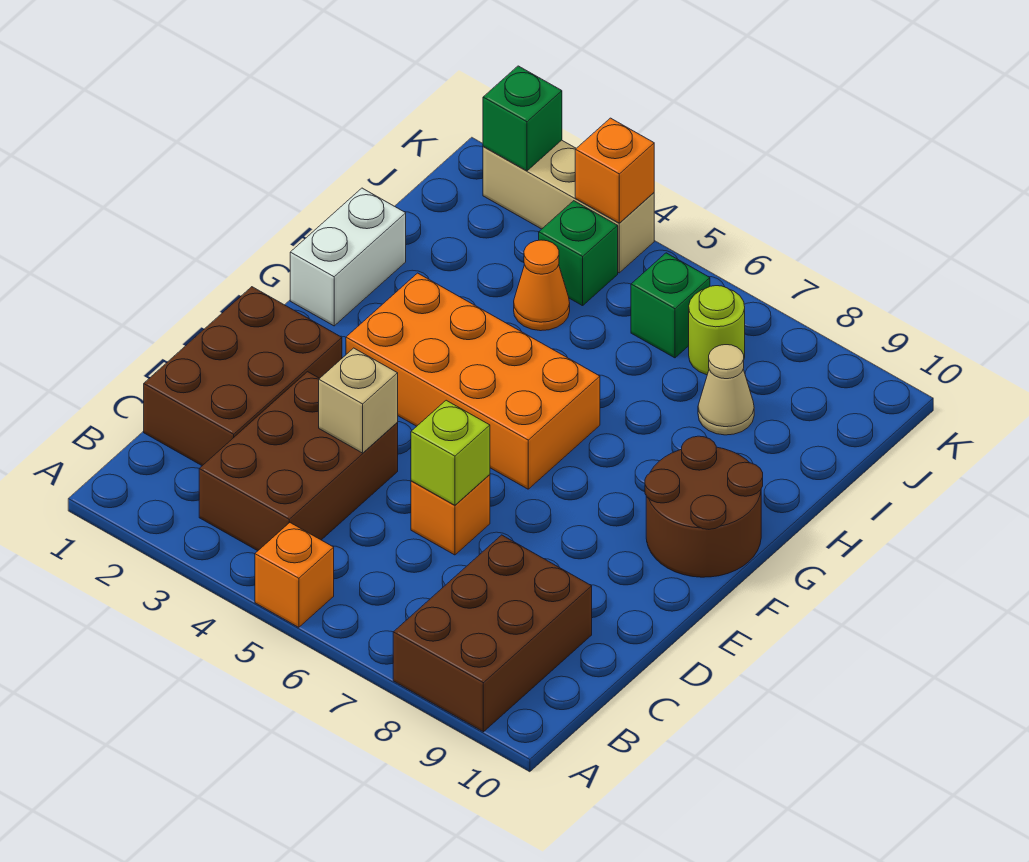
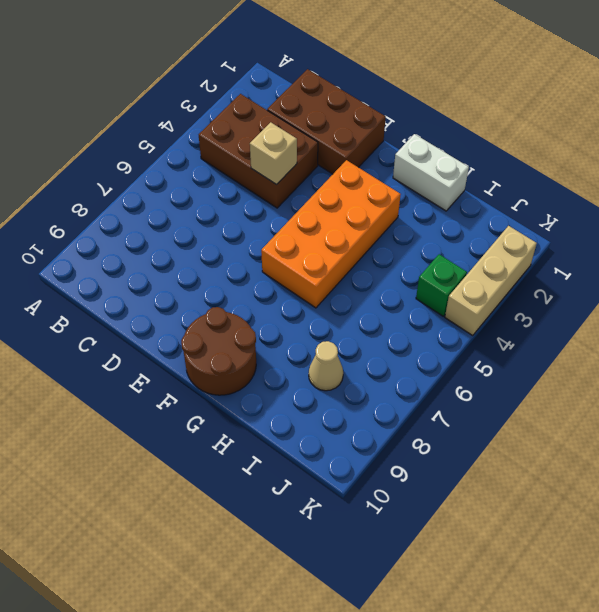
none -> orange 1x1 brick [255,523,334,627]
none -> brown 2x3 brick [393,535,592,732]
none -> orange 1x1 brick [411,475,490,555]

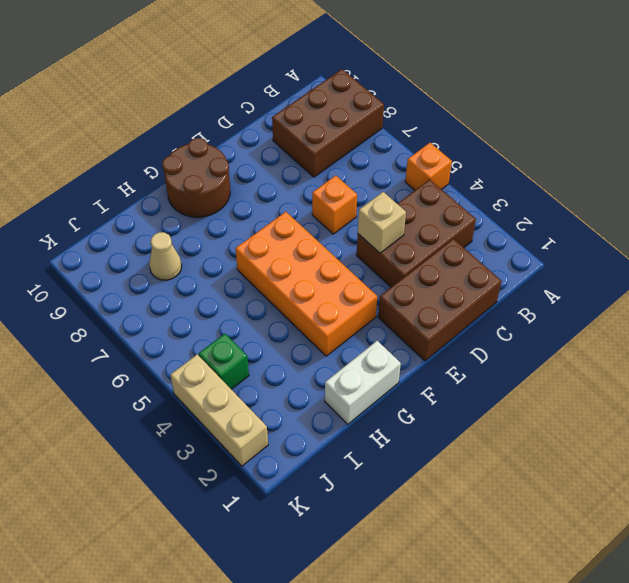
none -> orange 1x1 cone [514,240,570,331]
none -> green 1x1 brick [631,253,710,358]
none -> lime 1x1 round brick [689,286,745,375]

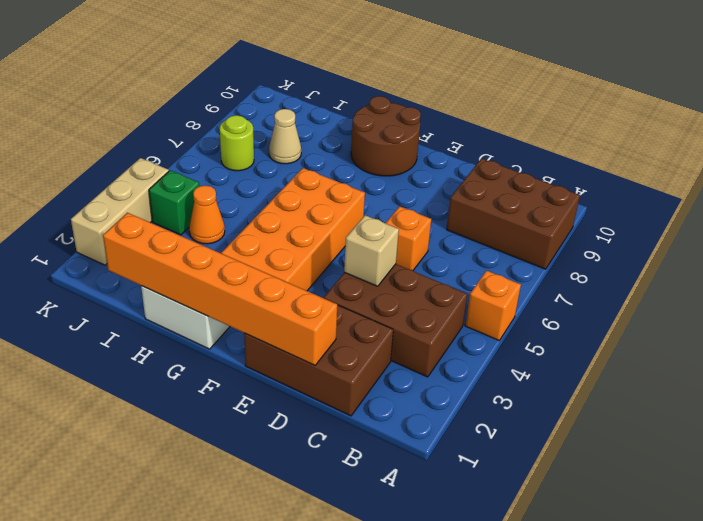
orange 1x6 brick [103,213,337,365] -> none
none -> green 1x1 brick [631,253,710,358]
none -> lime 1x1 brick [411,400,490,505]
none -> green 1x1 brick [483,66,562,171]

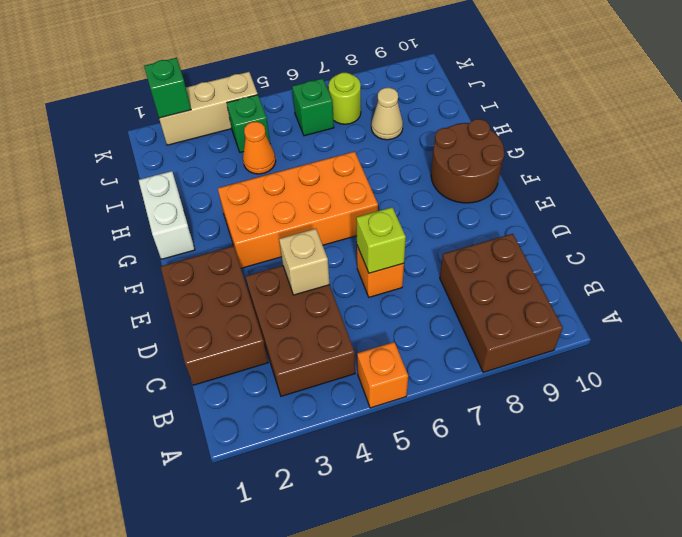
none -> orange 1x1 brick [575,118,654,223]

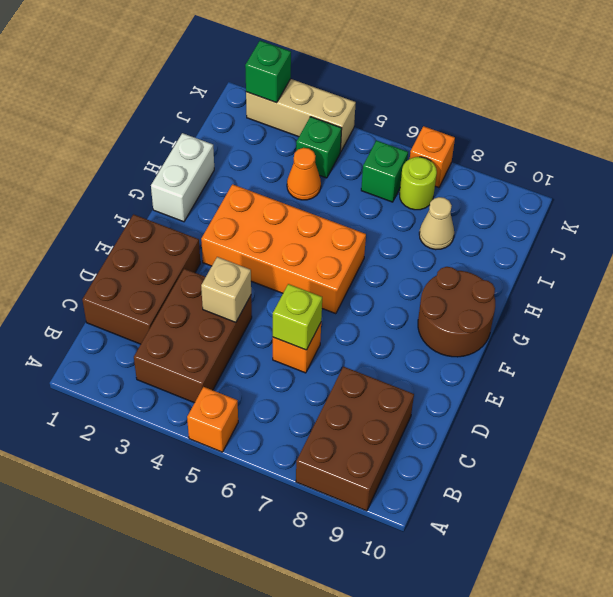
orange 1x1 brick [410,126,455,188] -> orange 1x1 brick moved to [575,118,654,223]

